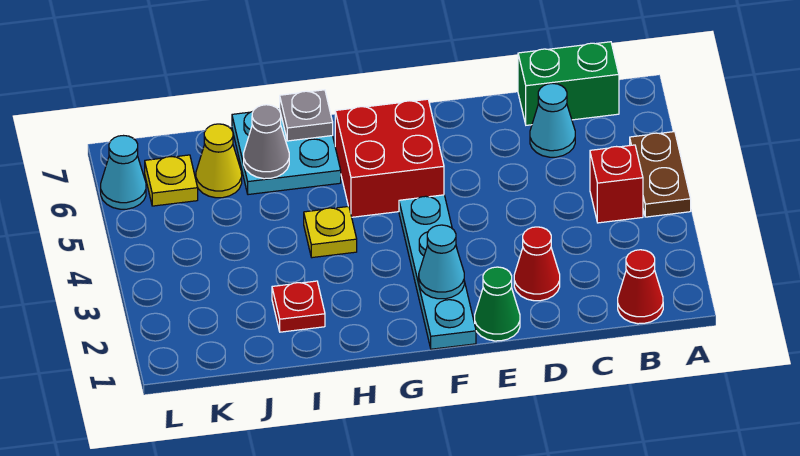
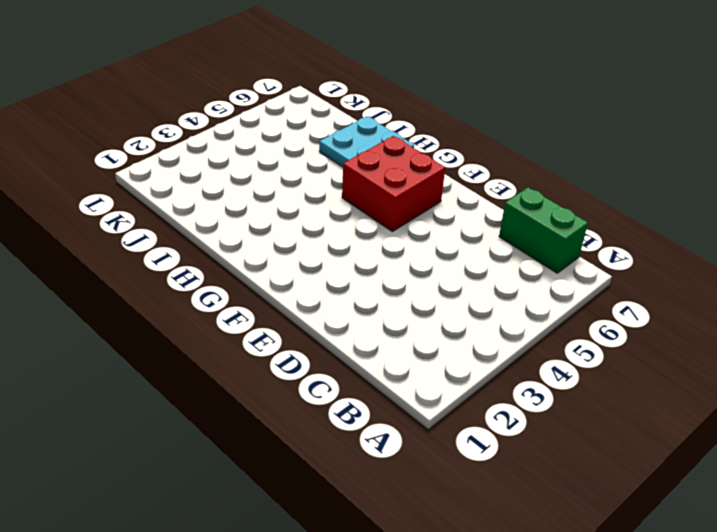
none -> brown 1x2 plate [630,132,691,217]
none -> red 1x1 cone [618,250,663,324]
none -> red 1x1 brick [590,145,643,223]

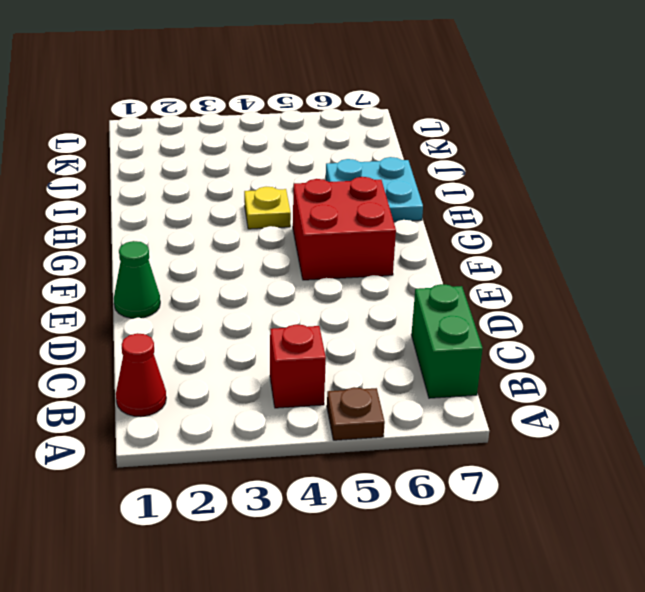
brown 1x1 plate [327,387,385,440] -> brown 1x2 plate [630,132,691,217]
none -> cyan 1x1 cone [530,83,575,157]
none -> red 1x1 cone [514,227,560,301]
none -> cyan 1x4 plate [399,195,476,349]

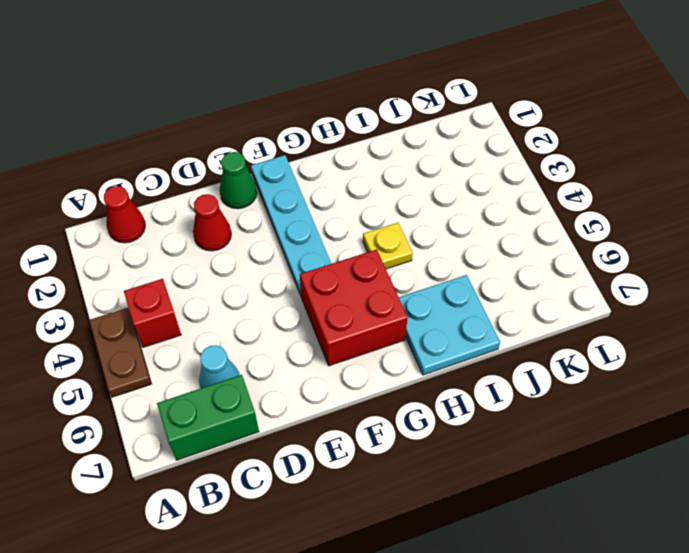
none -> red 1x1 plate [272,281,325,332]
none -> yellow 1x1 cone [196,124,242,198]
none -> yellow 1x1 plate [145,155,198,206]

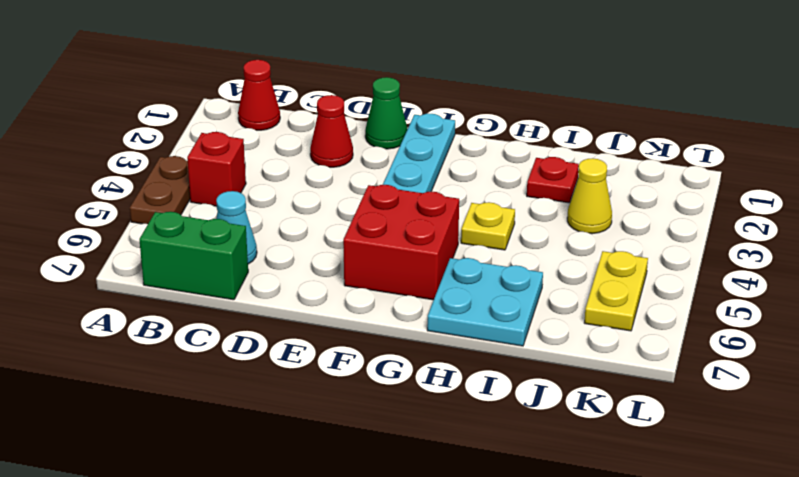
yellow 1x1 cone [567,158,612,234] -> yellow 1x1 cone moved to [196,124,242,198]
yellow 1x2 plate [584,251,648,331] -> yellow 1x1 plate [145,155,198,206]
none -> cyan 1x1 cone [101,136,146,209]
none -> cyan 1x1 cone [419,225,464,299]
none -> grey 1x1 plate [280,90,333,141]

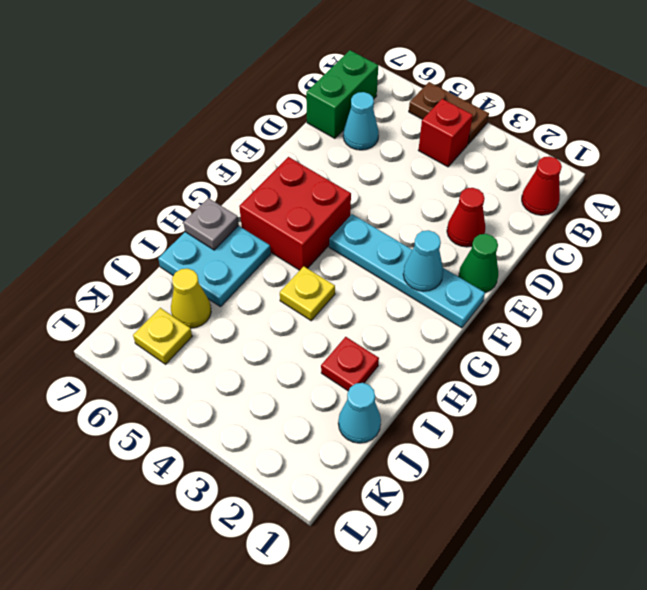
cyan 1x1 cone [338,383,381,443] -> cyan 1x1 cone moved to [101,136,146,209]
none -> grey 1x1 cone [244,105,289,179]

